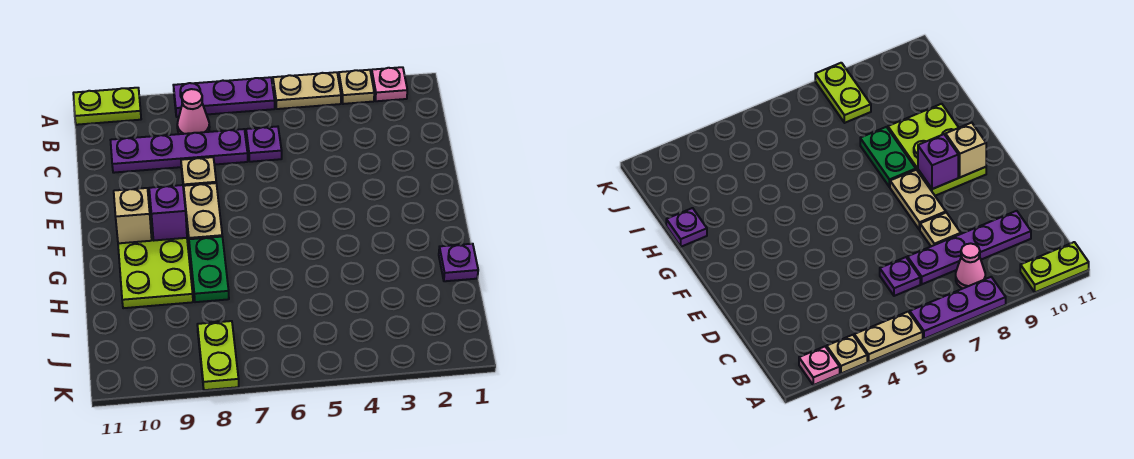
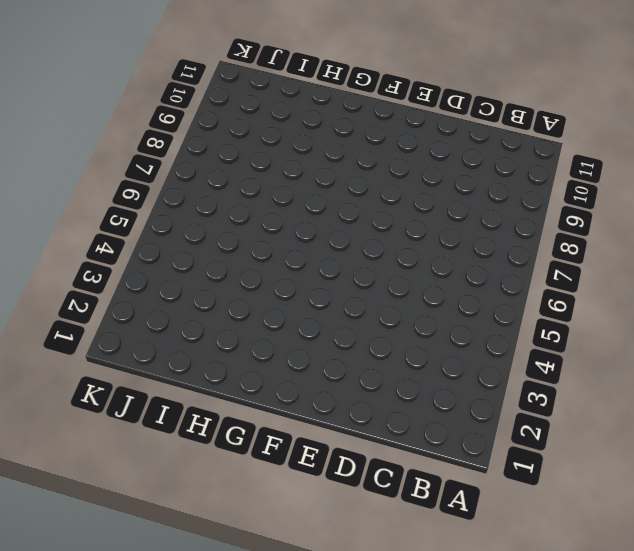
none -> pink 1x1 plate [371,67,407,101]
none -> tan 1x1 plate [339,70,374,104]
none -> tan 1x2 plate [273,72,341,109]

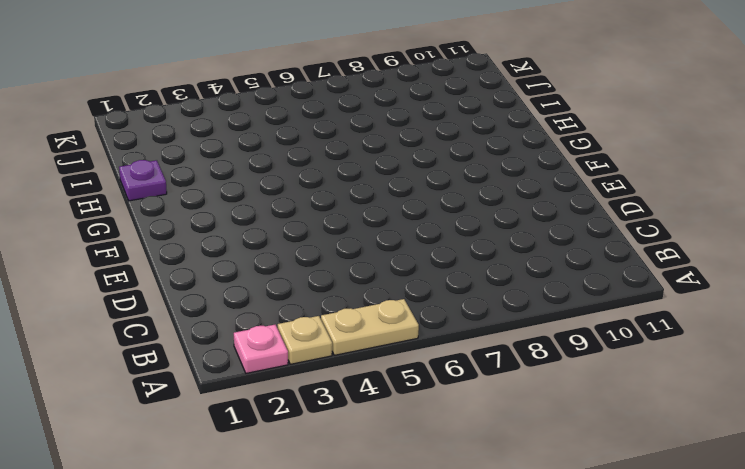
none -> purple 1x3 plate [173,77,275,117]
none -> lime 1x2 plate [73,88,141,125]
none -> pink 1x1 cone [177,89,210,134]

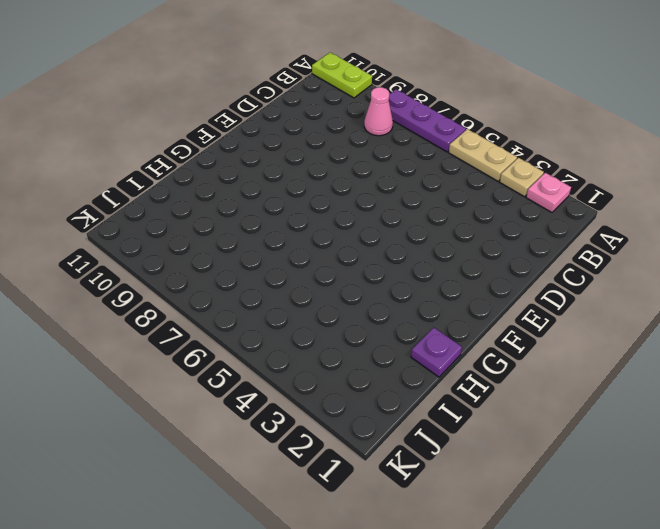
none -> purple 1x1 plate [246,126,282,162]
none -> purple 1x4 plate [111,129,248,173]
none -> tan 1x1 plate [181,157,216,189]

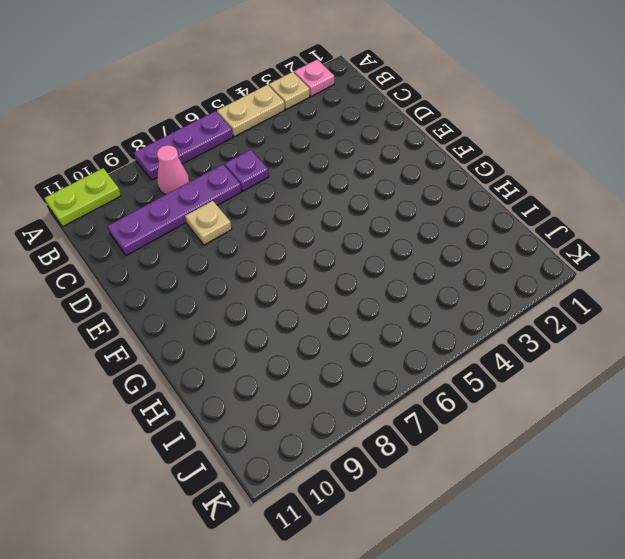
none -> tan 1x2 plate [184,183,222,239]
none -> lime 2x3 plate [118,215,193,308]
none -> green 1x2 plate [189,237,229,302]

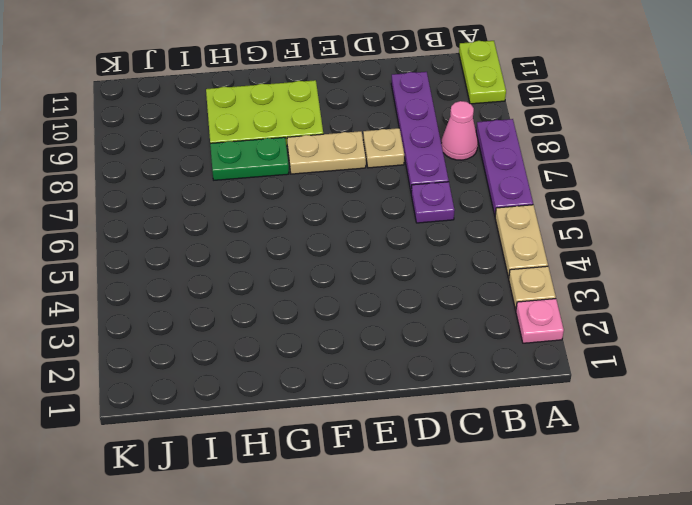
none -> purple 1x1 plate [439,244,478,281]
none -> lime 1x2 plate [197,321,239,390]
none -> purple 1x1 brick [149,185,187,240]

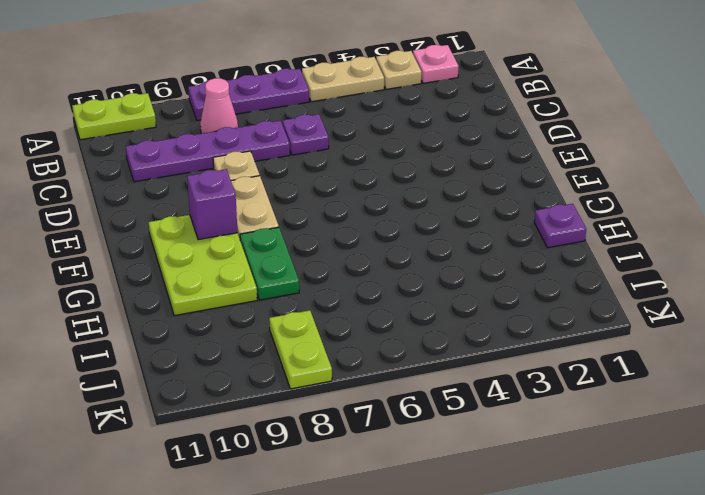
none -> tan 1x1 brick [114,188,152,243]

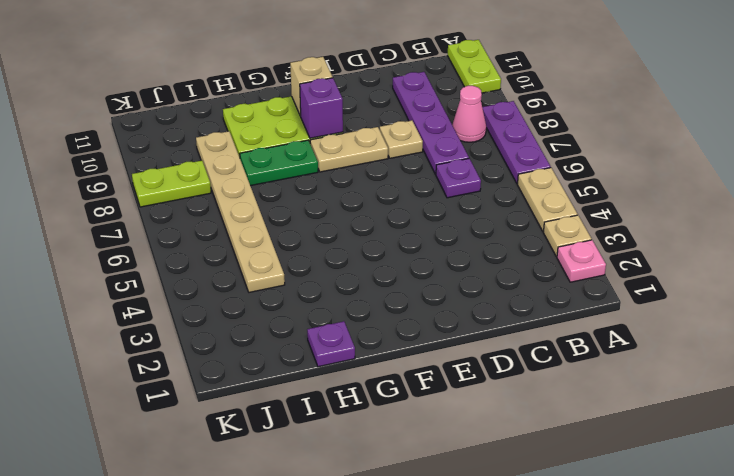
tan 1x6 plate [196,131,285,292] -> none

